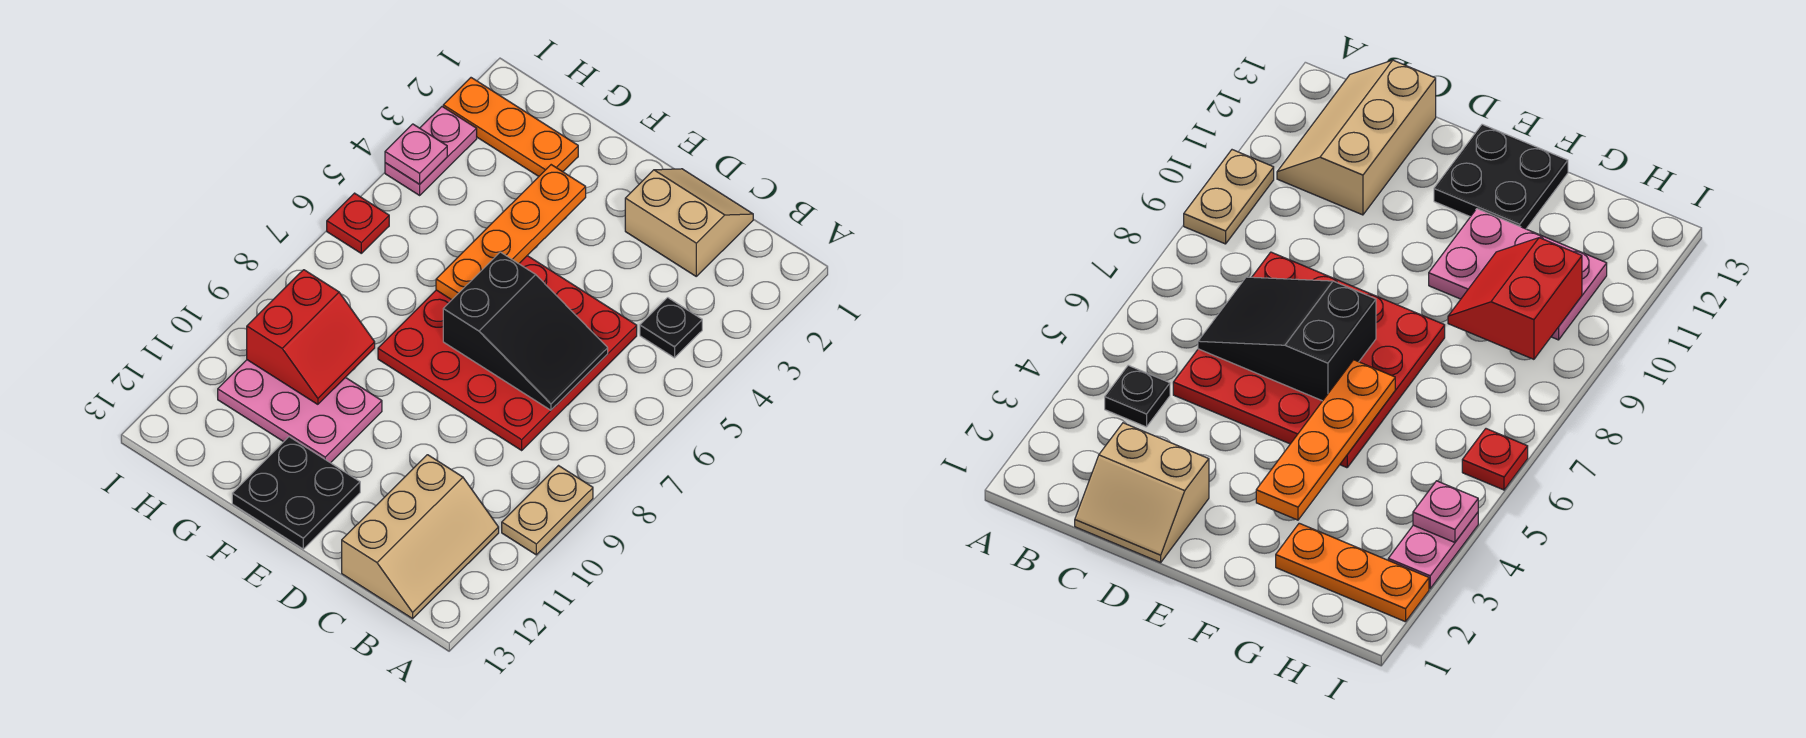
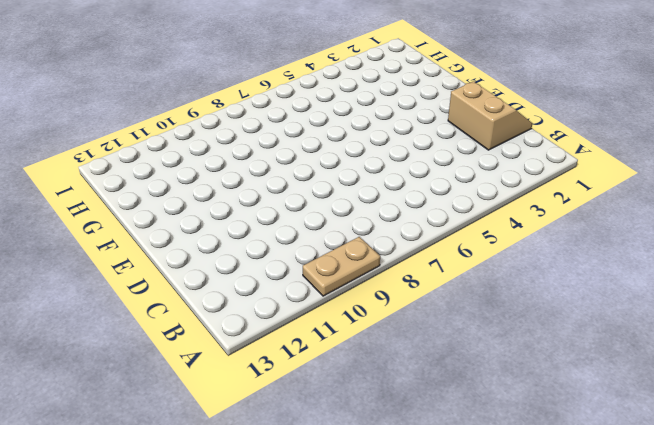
none -> black 1x1 plate [640,298,702,358]
none -> tan 2x3 slope [342,455,499,619]
none -> red 4x4 plate [378,256,637,450]

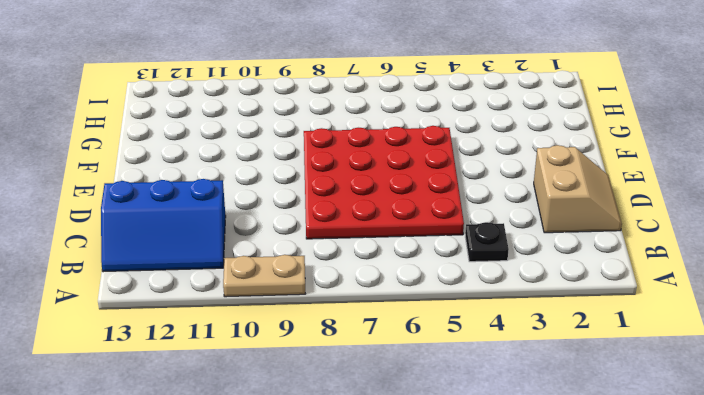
blue 2x3 slope [101,179,226,272] -> tan 2x3 slope [342,455,499,619]
none -> black 2x2 plate [232,437,360,549]
none -> pink 2x3 plate [218,360,382,463]
none -> orange 1x3 plate [443,78,578,176]

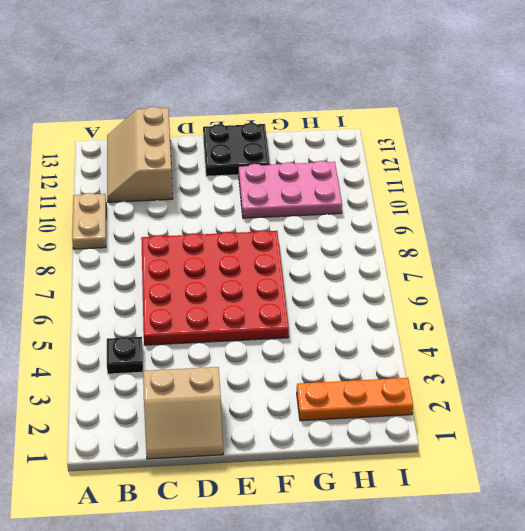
none -> pink 1x2 plate [385,107,477,195]
none -> red 1x1 plate [327,193,389,253]
none -> black 2x3 slope [443,252,608,410]

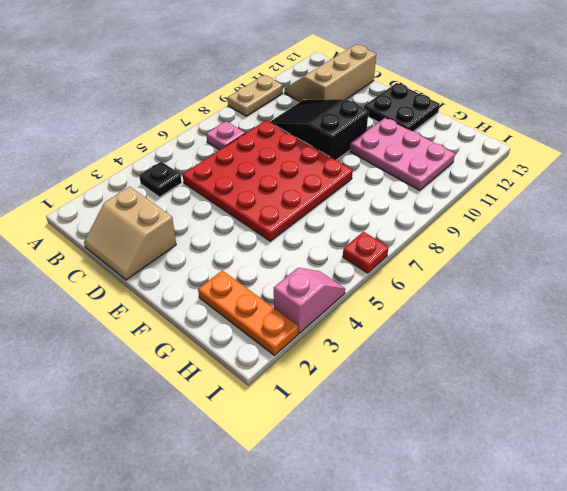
pink 1x1 plate [206,121,245,150] -> pink 1x1 plate moved to [385,124,447,184]
black 2x3 slope [270,99,369,160] -> black 2x3 slope moved to [443,252,608,410]
pink 1x2 slope [274,268,345,333] -> pink 1x2 plate [385,107,477,195]
none -> orange 1x4 plate [436,165,586,300]
none -> red 2x2 slope [247,270,375,404]

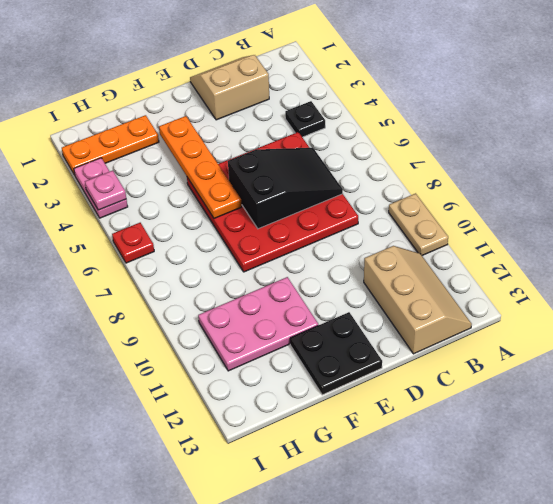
none -> red 2x2 slope [247,270,375,404]

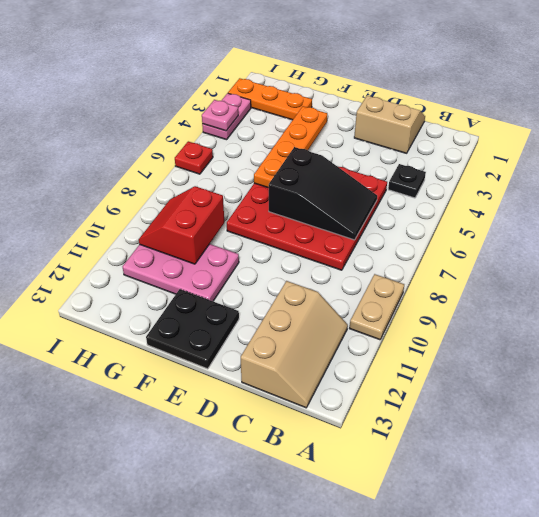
red 2x2 slope [139,186,224,264] -> red 2x2 slope turned to [247,270,375,404]

